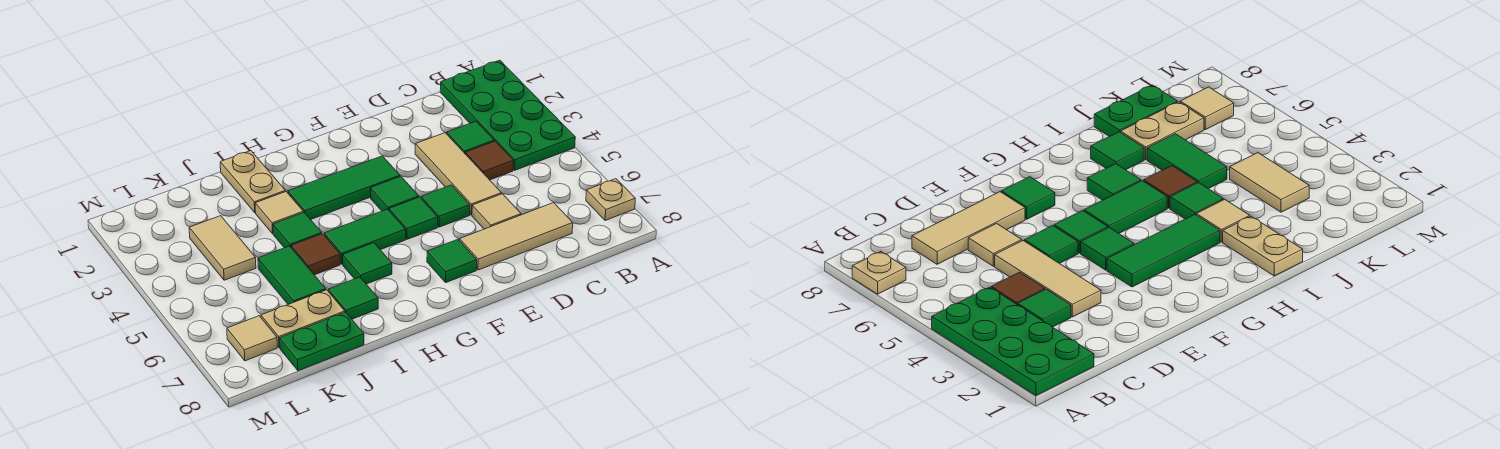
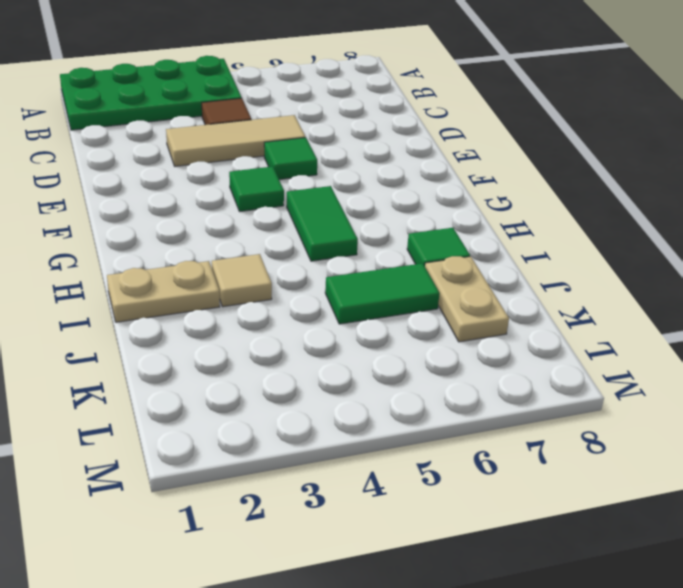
none -> tan 1x1 plate [586,179,635,221]
none -> green 1x1 tile [447,121,494,154]
none -> tan 1x3 tile [460,203,573,270]

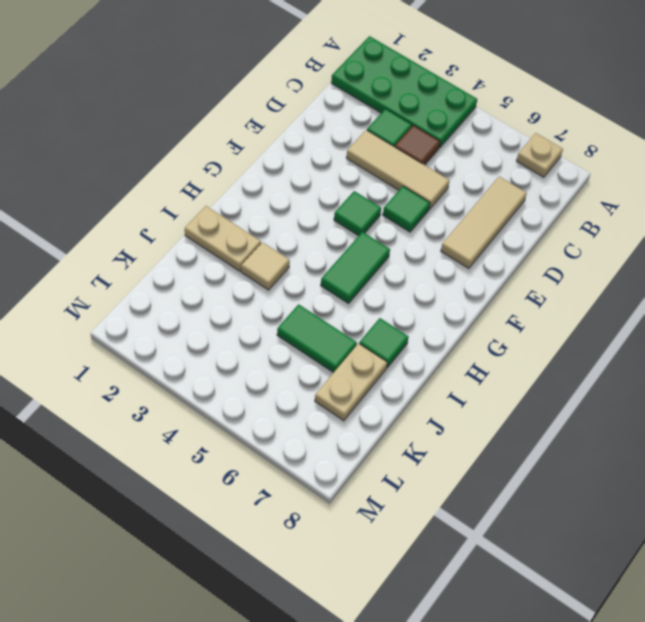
none -> tan 1x1 tile [472,194,521,229]
none -> green 1x3 tile [288,156,400,220]
none -> green 1x1 tile [389,197,438,239]

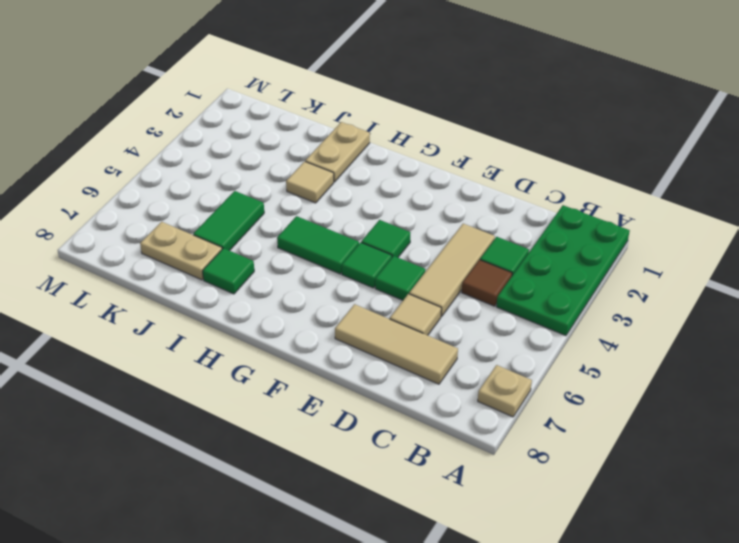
none -> green 1x3 tile [288,156,400,220]
none -> green 1x1 tile [427,239,477,282]
none -> green 1x1 tile [343,243,392,284]

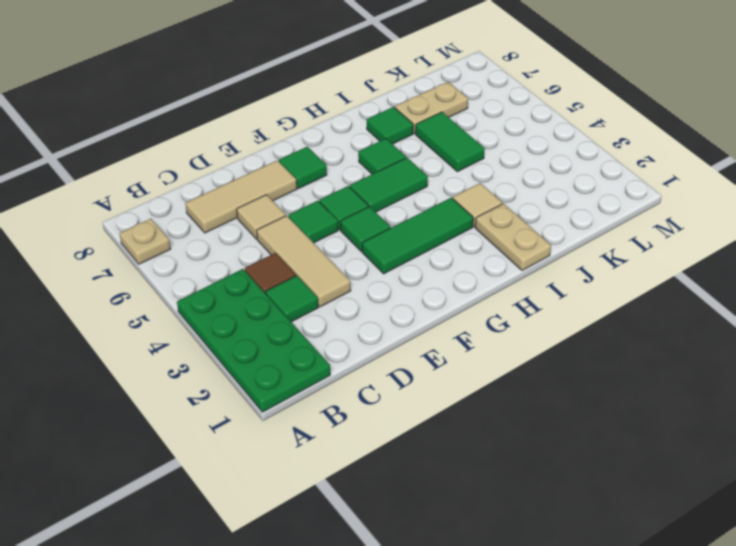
none -> green 1x1 tile [273,212,322,248]
none -> brown 1x1 tile [291,234,340,275]
none -> green 1x2 plate [280,312,364,371]

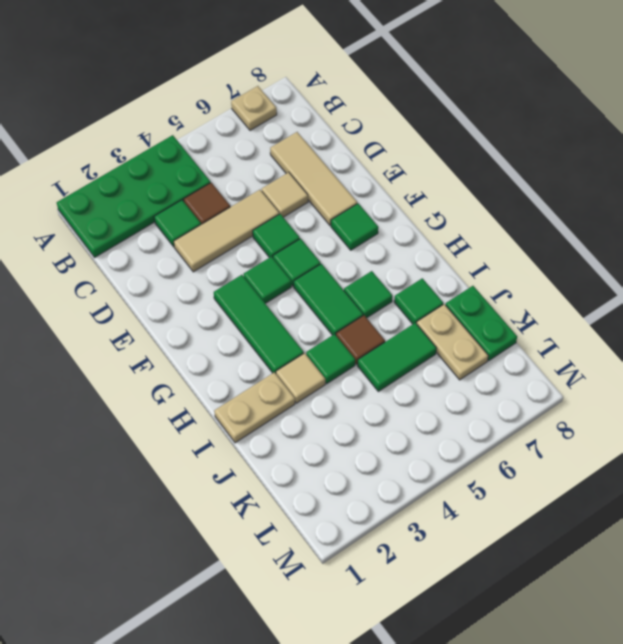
none -> tan 1x2 tile [189,216,256,280]
none -> tan 1x1 tile [227,316,277,361]

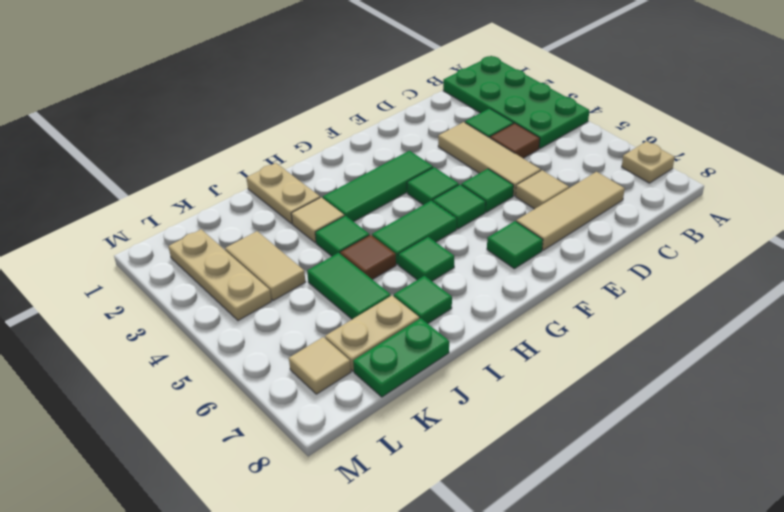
tan 1x3 plate [168,229,271,321] -> none

